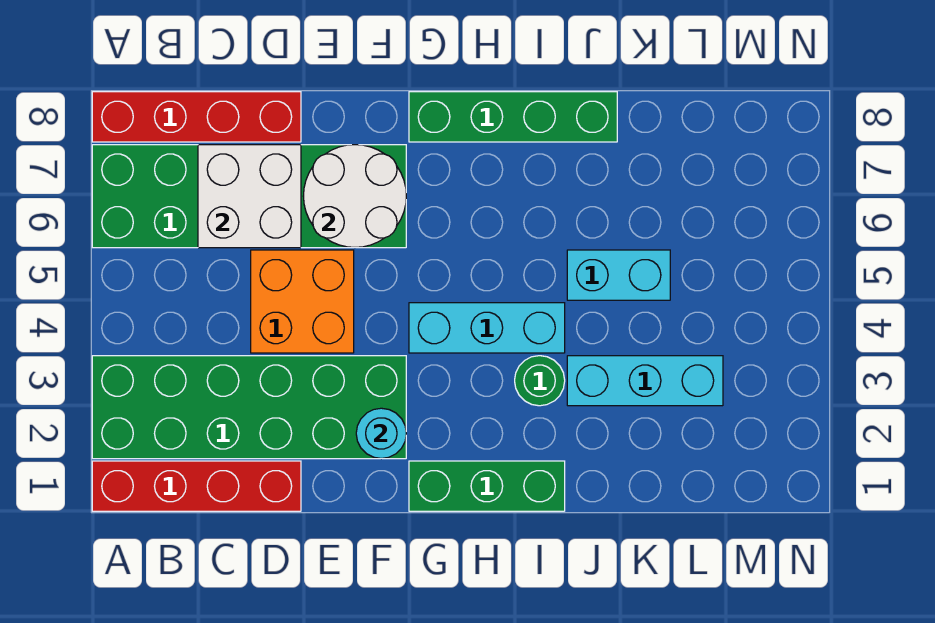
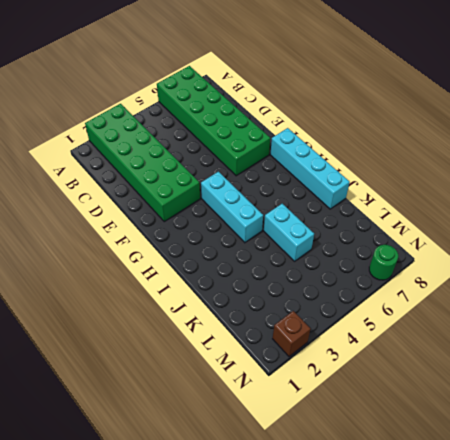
cyan 1x4 brick [270,128,350,209] -> green 1x4 brick [409,92,617,142]
brown 1x1 brick [273,311,311,357] -> none
green 1x1 round brick [369,245,398,280] -> green 1x1 round brick moved to [515,356,565,406]
none -> red 1x4 brick [92,461,301,511]
none -> red 1x4 brick [92,92,301,142]
none -> orange 2x2 brick [251,250,354,353]

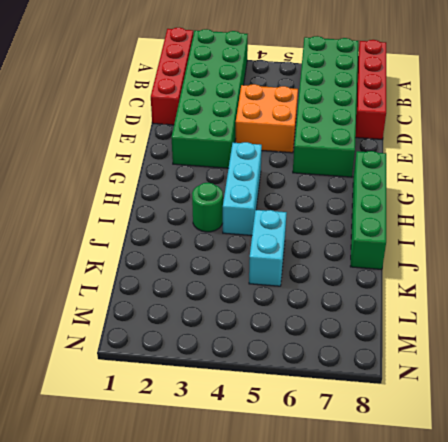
none -> green 1x3 brick [409,461,565,511]
none -> cyan 1x3 brick [567,356,723,406]
none -> white 2x2 brick [198,145,301,248]

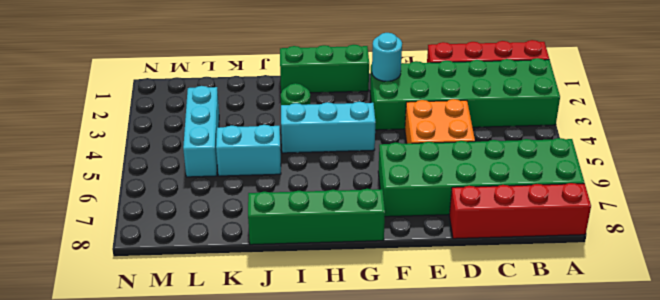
cyan 1x3 brick [183,86,219,177] -> cyan 1x3 brick turned to [567,356,723,406]
none -> white 2x2 brick [198,145,301,248]
none -> white 2x2 round brick [303,145,406,248]

